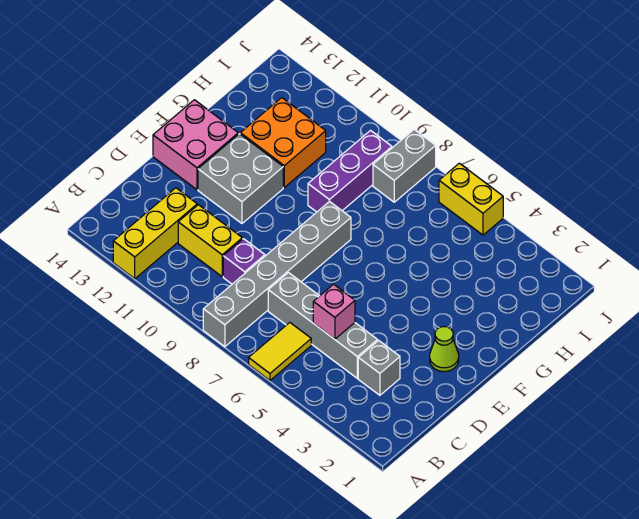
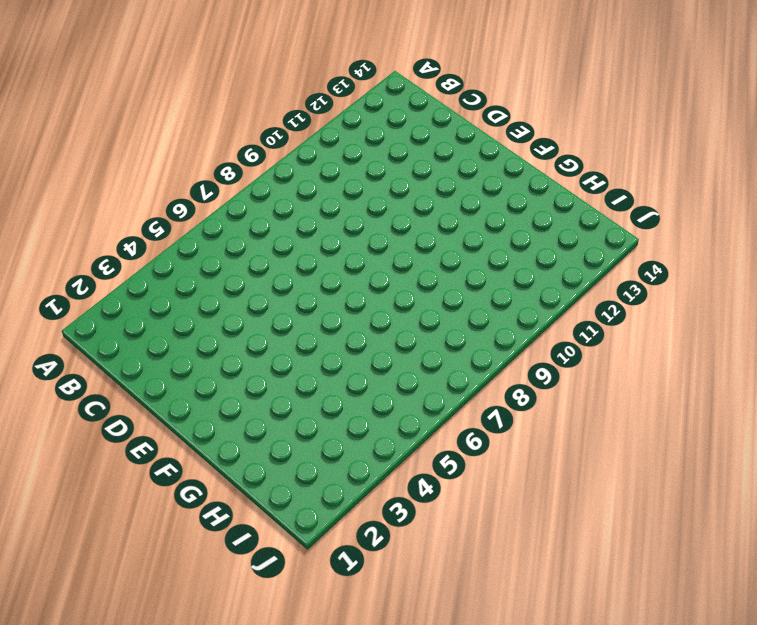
none -> yellow 1x2 tile [249,323,311,380]
none -> grey 1x6 brick [203,201,351,347]
none -> yellow 1x3 brick [113,188,197,279]

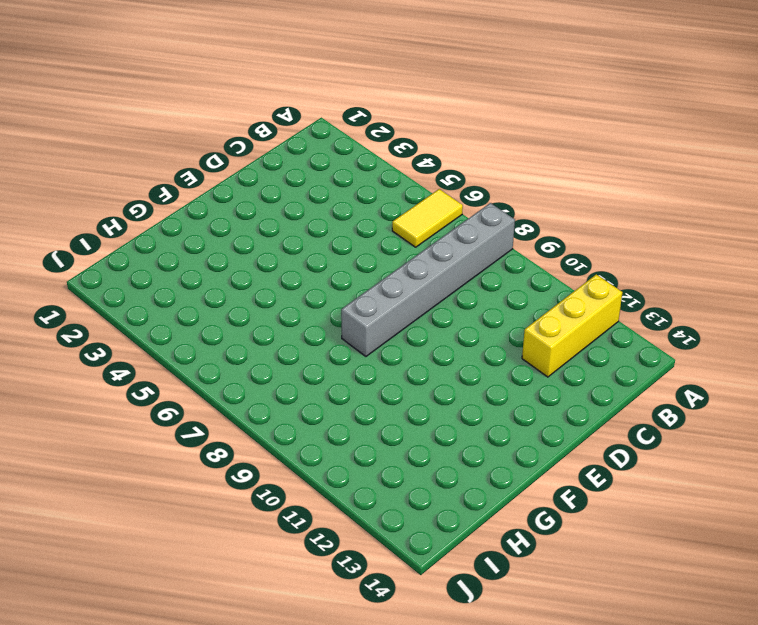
none -> grey 1x1 brick [358,340,400,395]
none -> grey 1x4 brick [268,273,378,378]
none -> purple 1x1 brick [223,239,265,284]

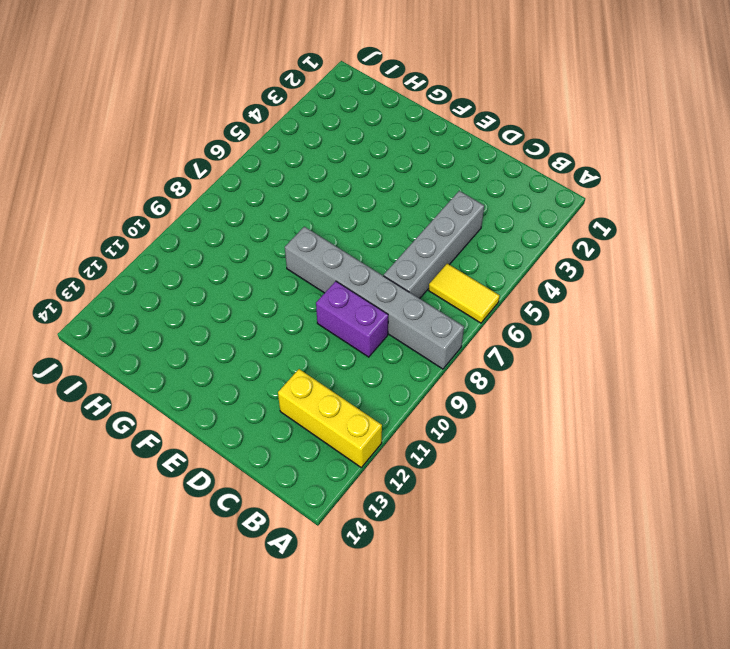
purple 1x2 brick [316,281,388,357] -> purple 1x1 brick [223,239,265,284]
none -> grey 1x1 brick [358,340,400,395]
none -> yellow 1x2 brick [178,205,242,277]
none -> lime 1x1 cone [430,327,459,372]

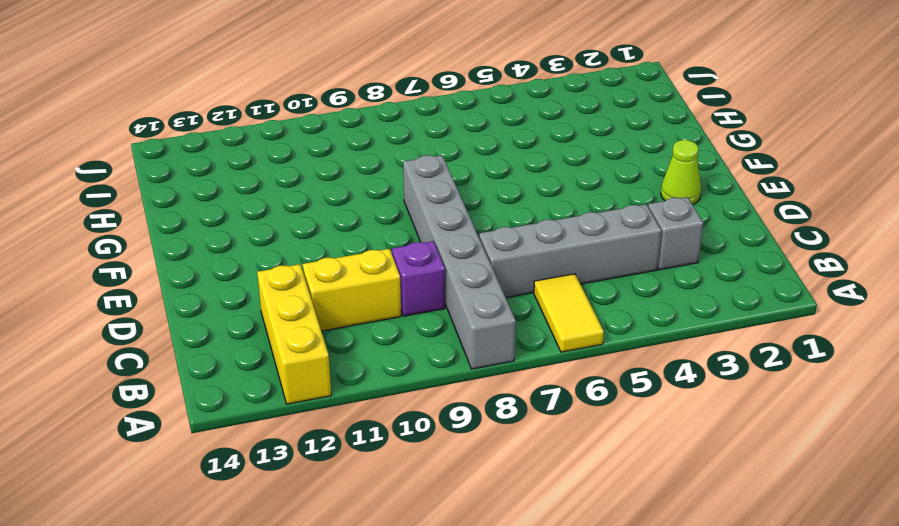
none -> grey 2x2 brick [198,134,283,223]
none -> pink 2x2 brick [153,100,238,190]
none -> purple 1x3 brick [308,131,392,212]

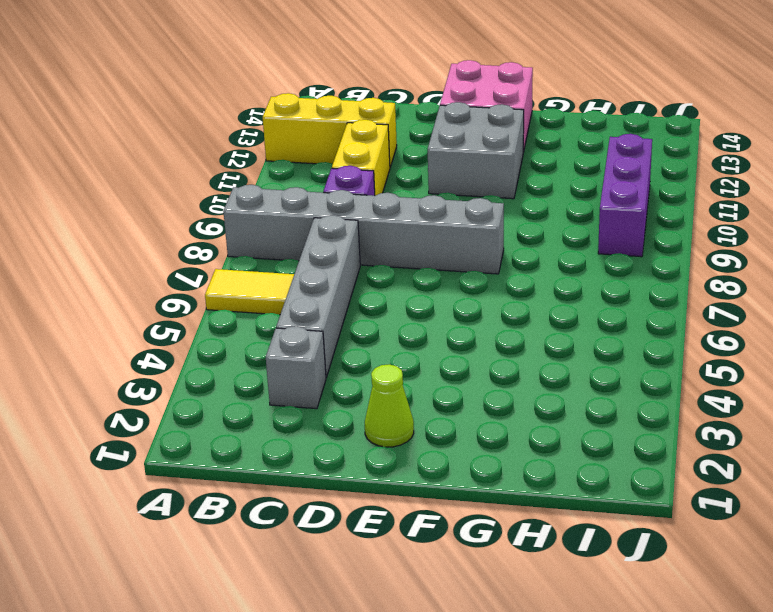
purple 1x3 brick [598,134,652,257] -> purple 1x3 brick turned to [308,131,392,212]
none -> orange 2x2 brick [240,98,326,187]
none -> grey 1x2 brick [373,129,436,202]
none -> yellow 1x2 brick [439,163,503,235]

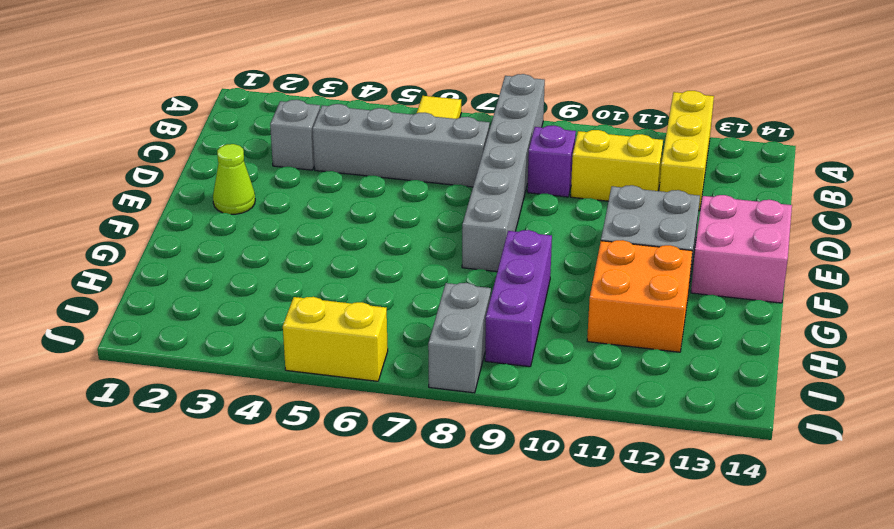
none -> pink 1x1 brick [313,284,355,339]

